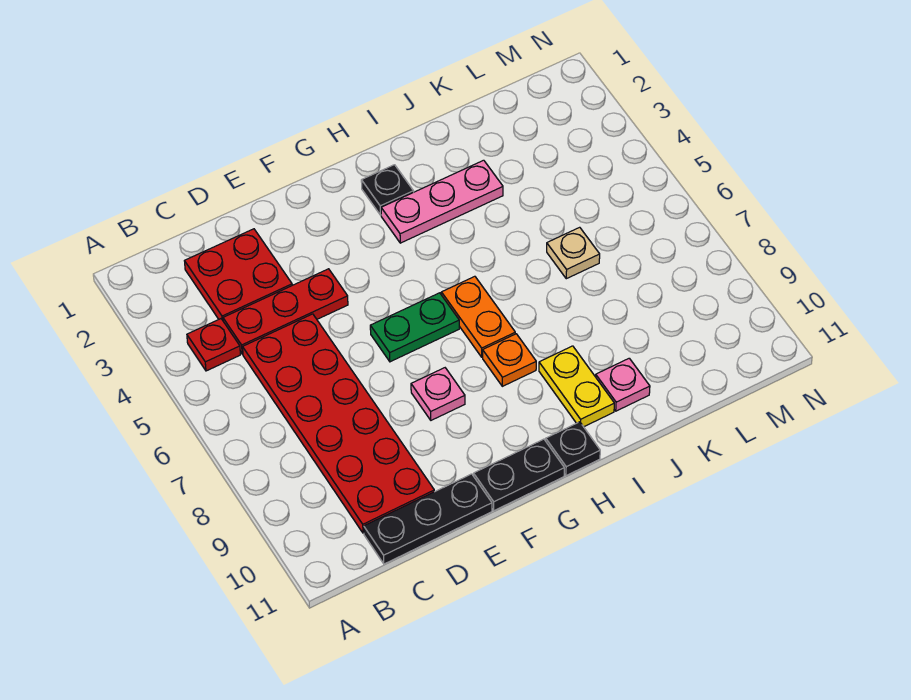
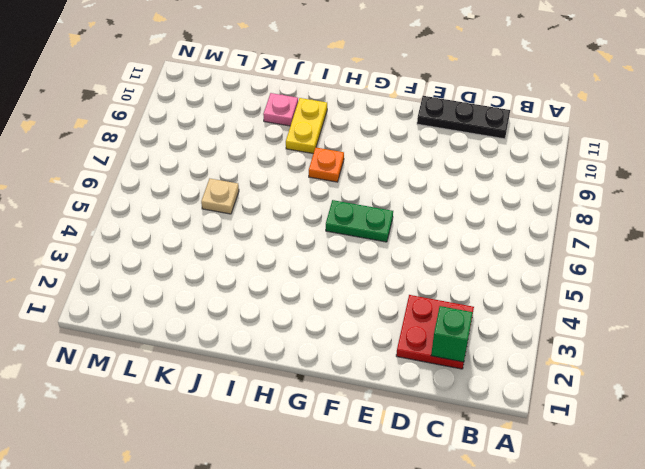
green 1x1 brick [431,306,473,362] -> none
none -> red 1x1 plate [187,319,240,371]
none -> red 1x3 plate [223,269,348,354]
none -> red 2x6 plate [243,314,434,533]

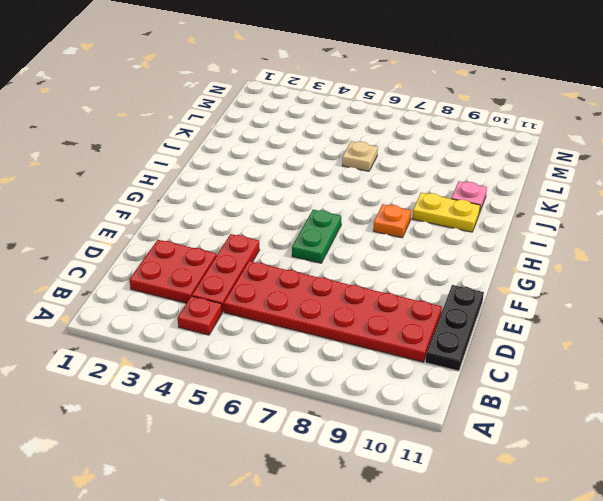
none -> pink 1x1 plate [411,368,465,420]
none -> black 1x2 plate [474,439,564,511]
none -> black 1x1 plate [361,165,414,215]

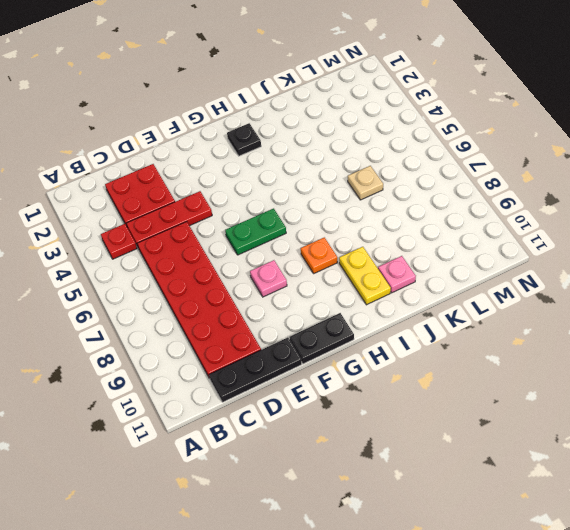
none -> pink 1x3 plate [381,160,503,243]
none -> orange 1x2 plate [441,276,515,357]
none -> black 1x1 plate [546,422,600,476]

